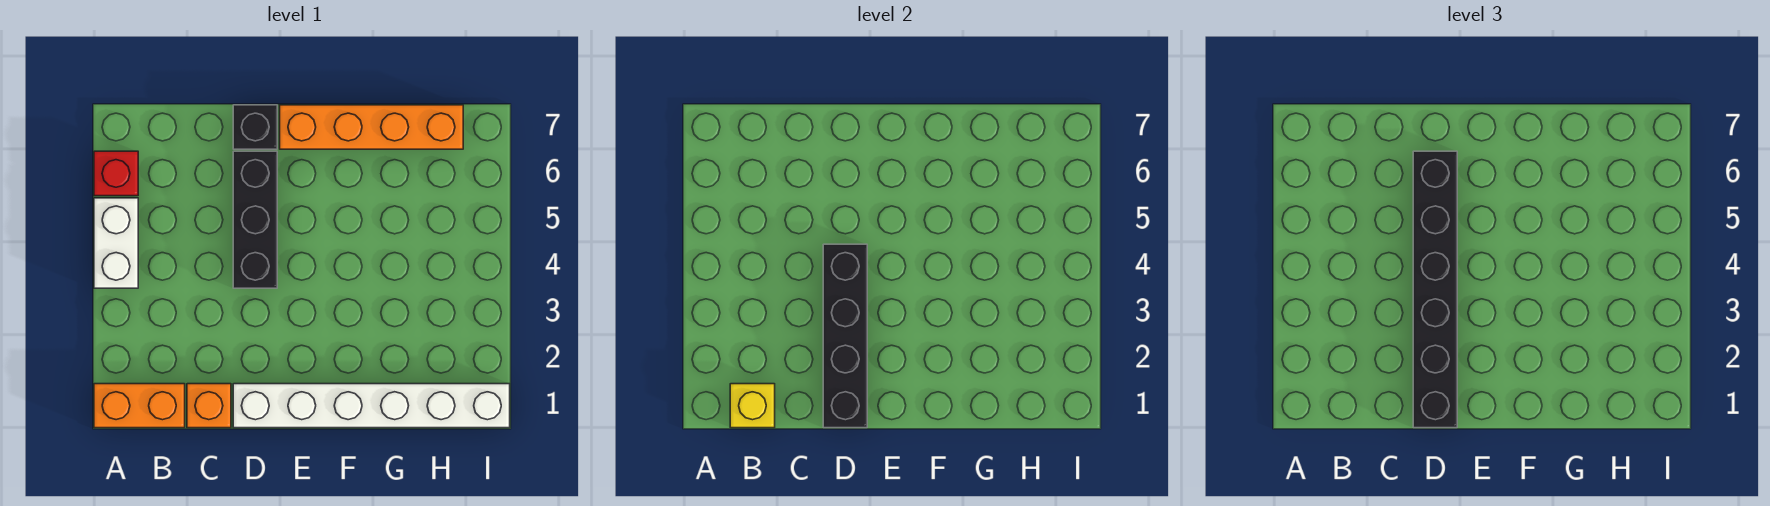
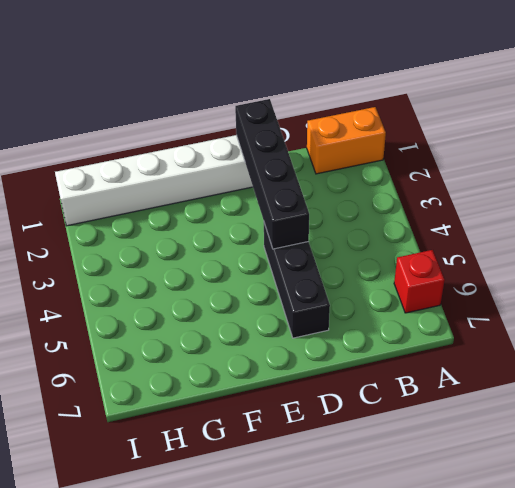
none -> white 1x2 brick [94,198,138,288]
none -> orange 1x1 brick [187,384,231,428]

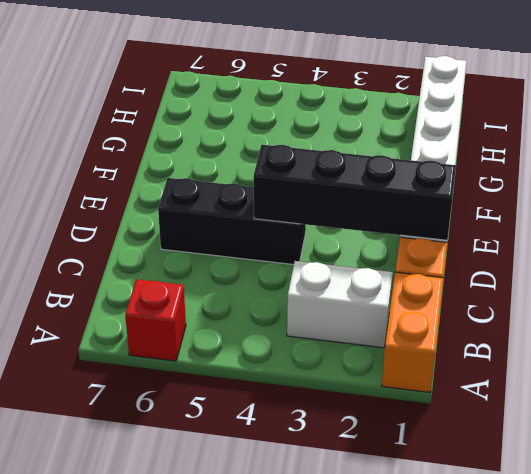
white 1x2 brick [287,261,393,348] -> white 1x2 brick moved to [94,198,138,288]
none -> black 1x1 brick [233,105,277,149]
none -> orange 1x4 brick [280,105,463,149]

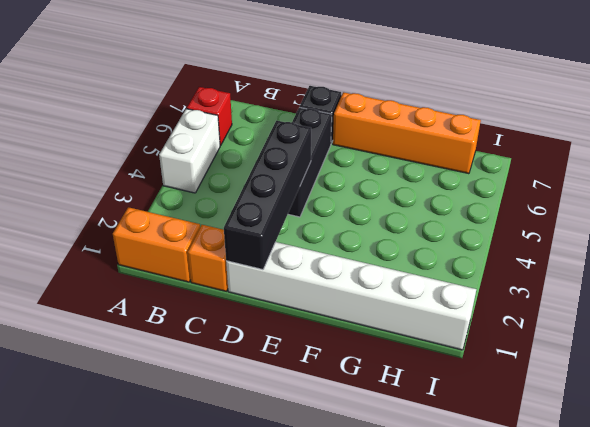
none -> yellow 1x1 brick [730,384,775,428]
none -> black 1x6 brick [1413,151,1457,428]

